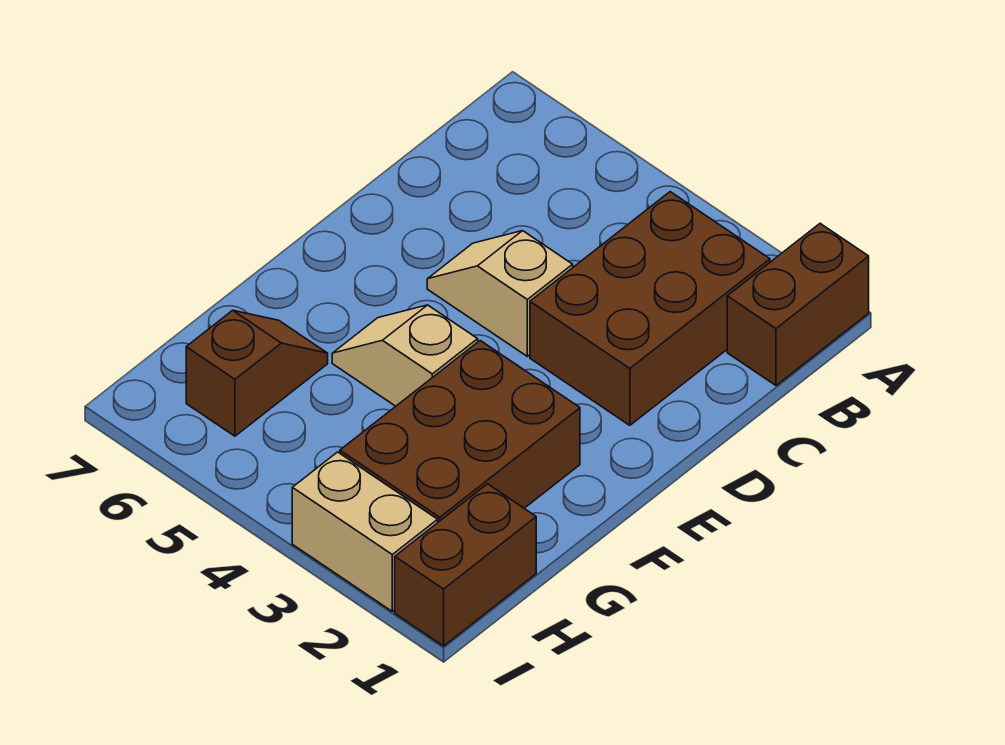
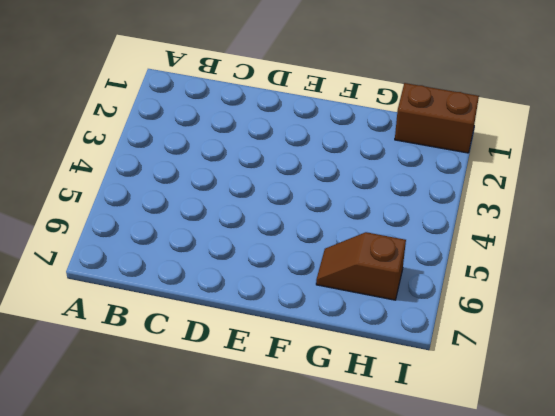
none -> brown 1x2 brick [727,224,869,385]
none -> brown 2x3 brick [530,192,770,425]

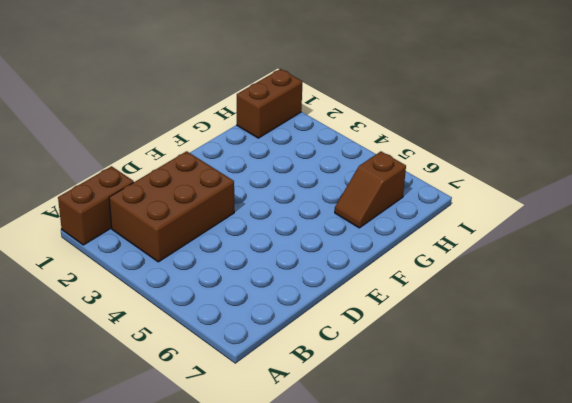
none -> tan 1x2 slope [427,231,573,356]
none -> brown 2x3 brick [340,341,580,522]

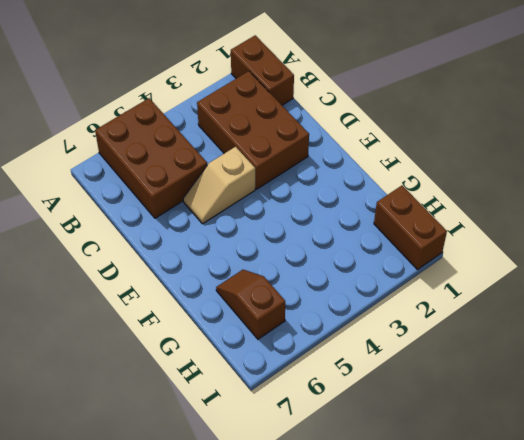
brown 2x3 brick [95,98,207,218] -> brown 2x3 brick moved to [340,341,580,522]
none -> tan 1x2 slope [332,305,478,406]
none -> tan 1x2 brick [292,452,438,611]

